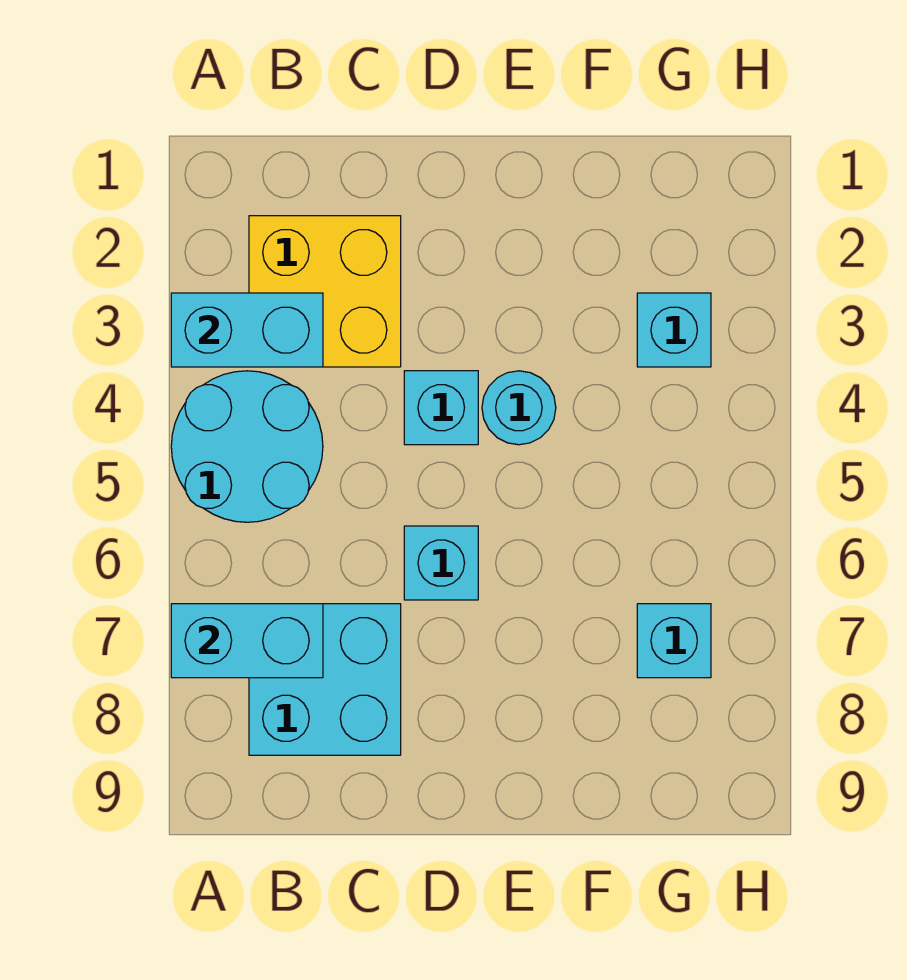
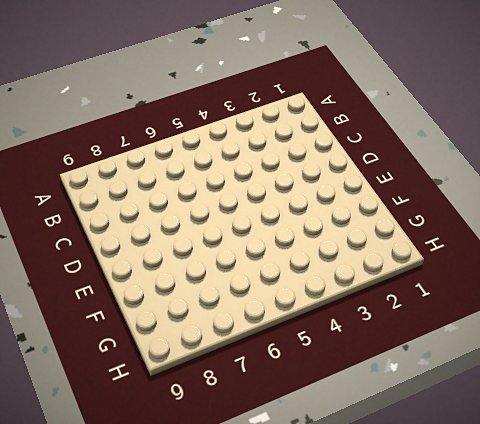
none -> cyan 2x2 round brick [171,371,323,522]
none -> yellow 2x2 brick [249,216,401,367]

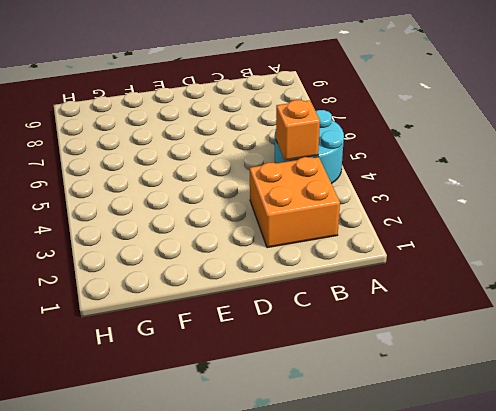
orange 2x2 brick [250,157,340,248] -> yellow 2x2 brick [249,216,401,367]
orange 1x1 brick [276,100,320,160] -> none
none -> cyan 2x2 brick [249,604,401,755]
none -> cyan 1x1 brick [404,371,478,445]

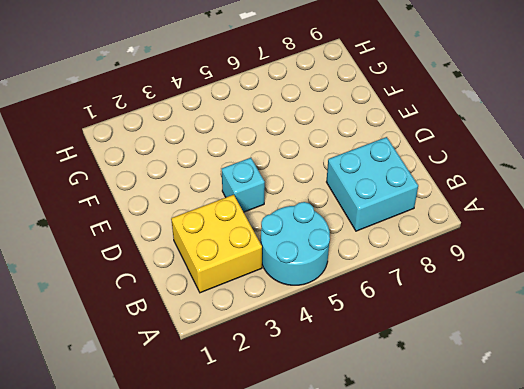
none -> cyan 1x1 brick [404,526,478,600]
none -> cyan 1x1 round brick [482,371,556,445]

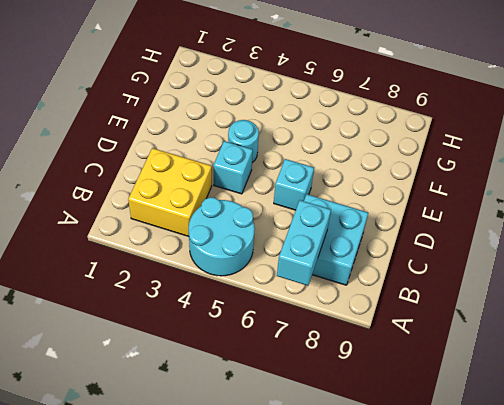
none -> cyan 1x1 brick [637,293,711,367]
none -> cyan 1x1 brick [637,604,711,678]

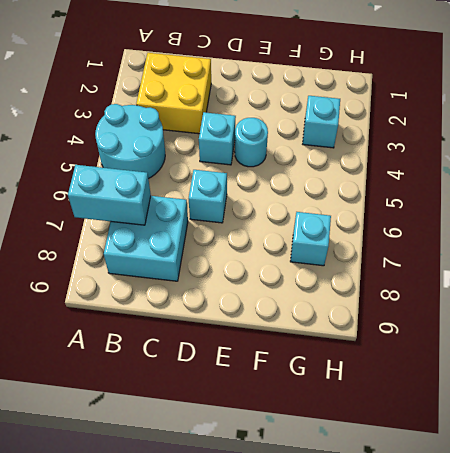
none -> cyan 1x2 brick [171,293,323,367]

